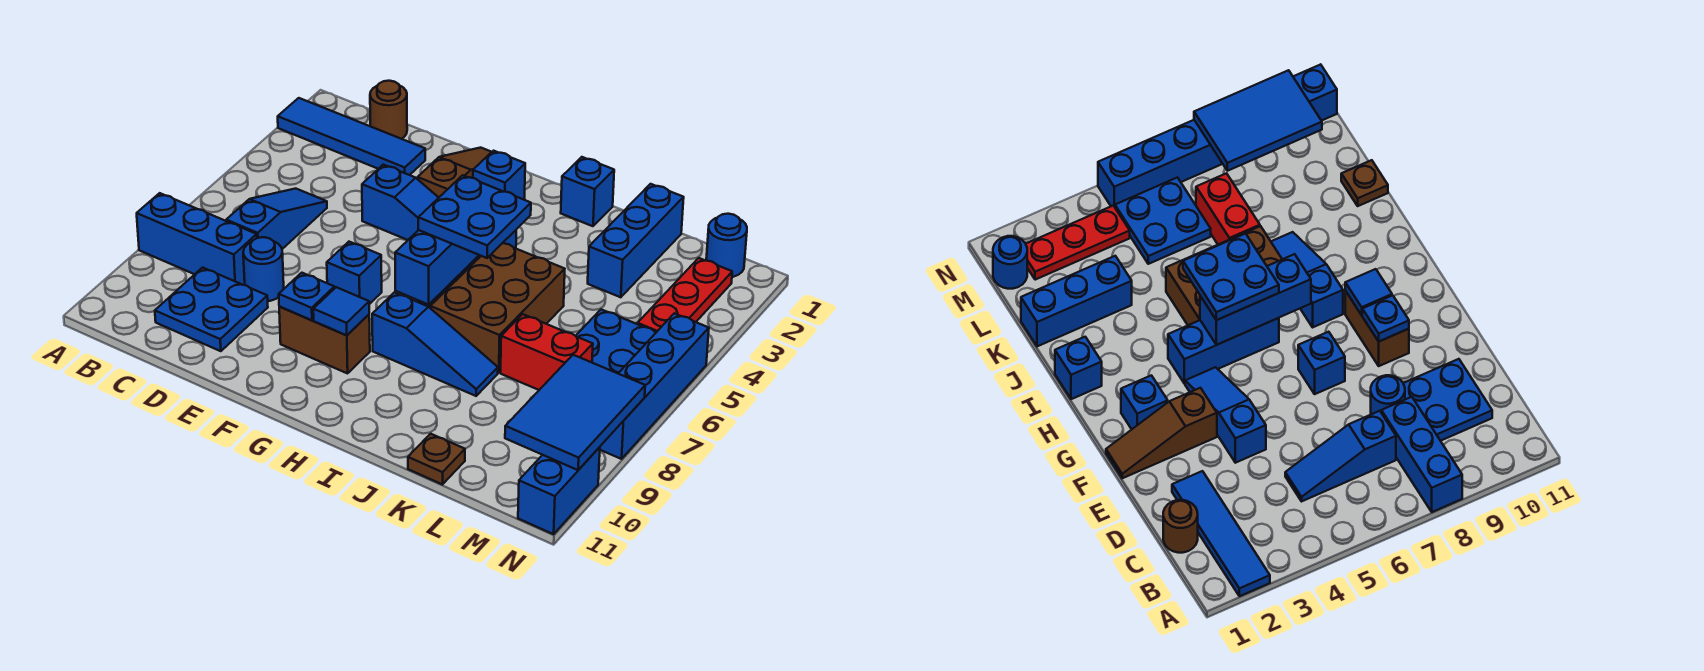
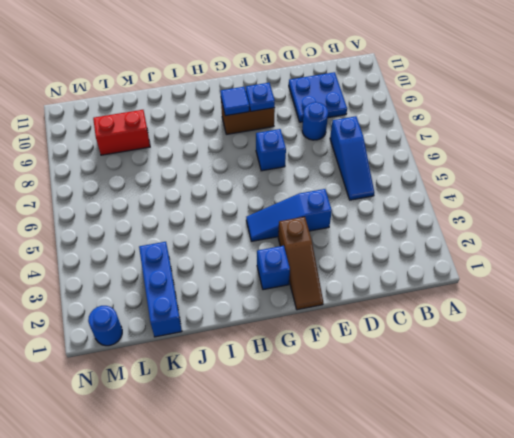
red 1x2 brick [93,110,150,155] -> red 1x2 brick moved to [501,314,593,390]
none -> blue 1x4 tile [278,98,425,175]
none -> blue 1x3 brick [137,193,257,285]
none -> brown 1x1 round brick [370,81,407,139]

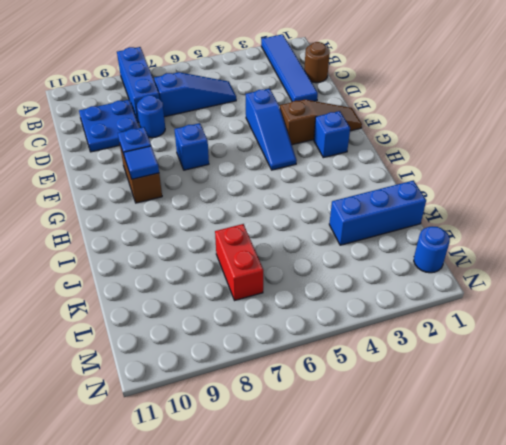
none -> blue 1x3 brick [1168,318,1279,384]
none -> blue 1x3 slope [372,292,498,396]
none -> blue 1x1 brick [561,157,614,226]

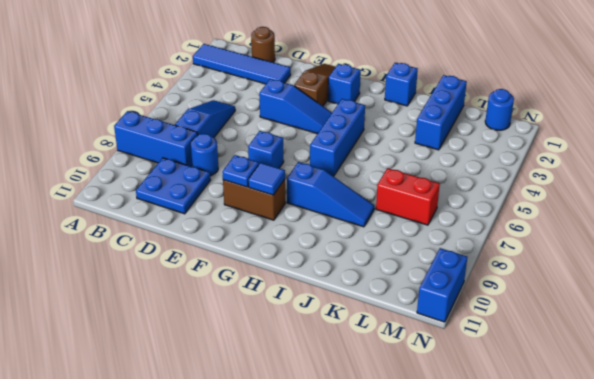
none -> brown 2x3 brick [430,243,565,373]
none -> brown 1x1 plate [408,434,465,485]
none -> blue 2x2 plate [576,309,656,373]

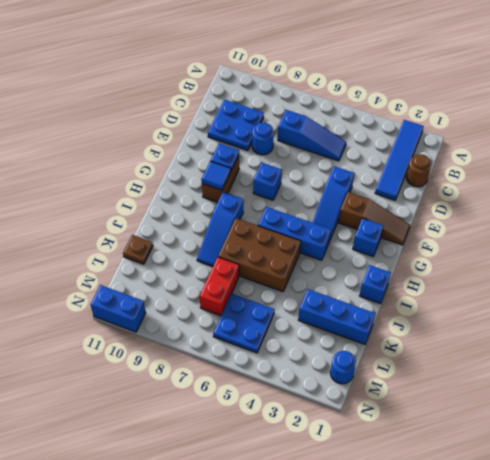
none -> blue 1x3 brick [137,193,257,285]
none -> red 1x3 plate [638,258,732,332]
none -> blue 1x4 brick [600,313,709,459]

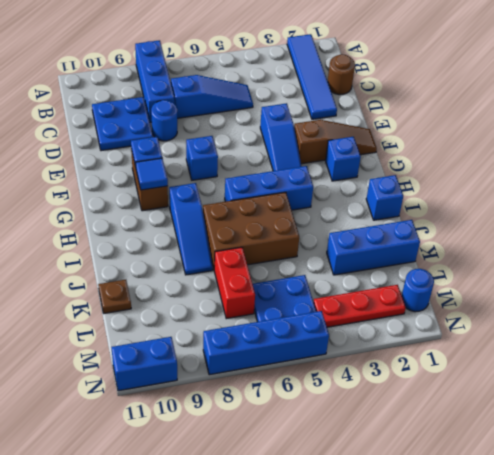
none -> blue 1x3 brick [395,230,479,305]
none -> blue 2x3 tile [505,355,645,470]
none -> blue 2x2 plate [418,175,531,258]

